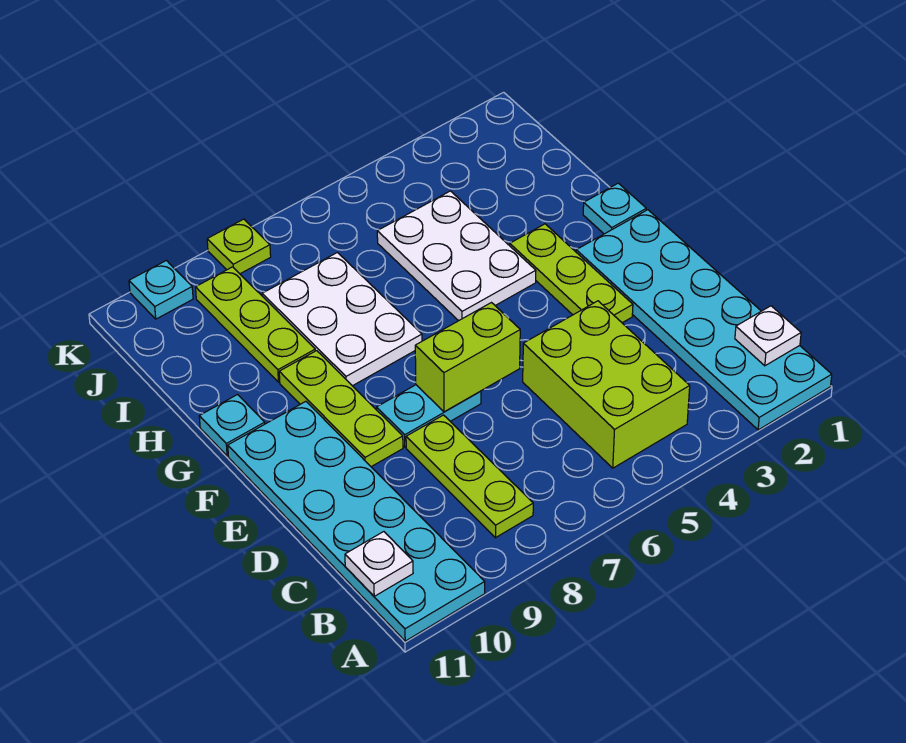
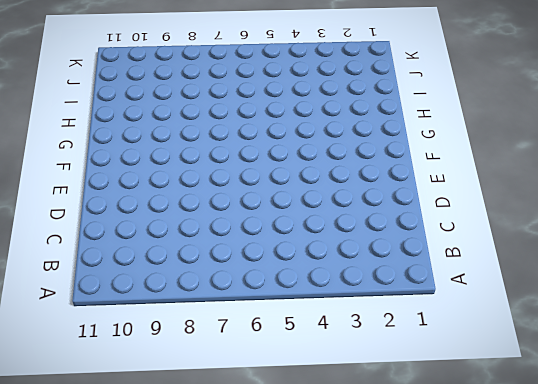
none -> cyan 2x6 plate [576,210,832,430]
none -> cyan 2x6 plate [228,401,485,641]
none -> lime 2x3 brick [523,301,690,468]

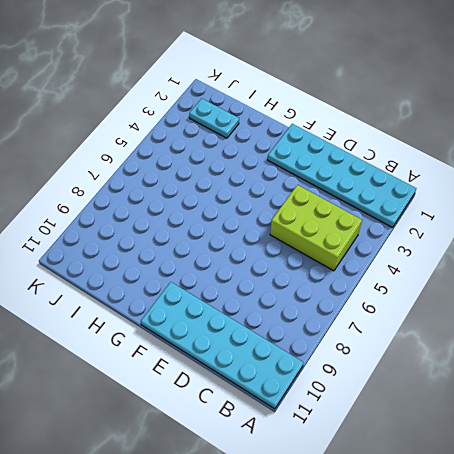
cyan 1x2 plate [189,98,239,138] -> cyan 1x2 plate turned to [377,385,481,447]
none -> lime 1x3 plate [406,415,533,538]
none -> lime 1x3 plate [510,224,633,323]
none -> lime 1x3 plate [279,351,403,467]

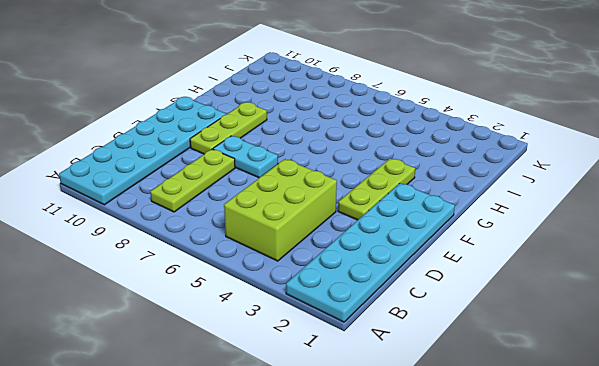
none -> cyan 1x1 plate [583,183,646,234]
none -> white 2x3 plate [377,191,536,321]
none -> white 2x3 plate [262,253,422,386]

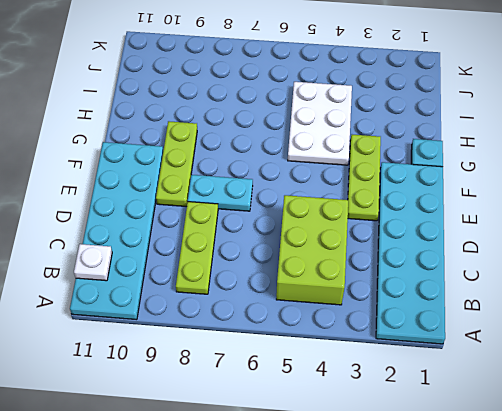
none -> white 2x3 plate [262,253,422,386]
none -> cyan 1x1 plate [199,395,265,456]
none -> lime 1x3 plate [196,267,315,382]

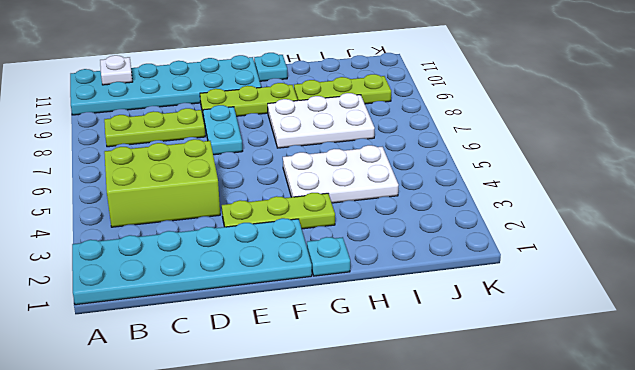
none -> lime 1x1 plate [207,219,271,274]
none -> cyan 1x1 plate [129,260,193,319]
none -> white 1x1 plate [735,306,801,366]

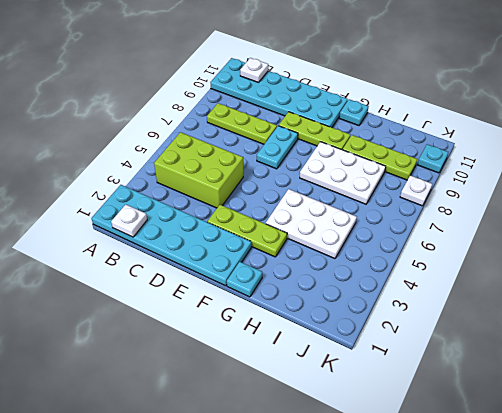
white 1x1 plate [400,175,432,206] -> lime 1x1 plate [207,219,271,274]
none -> lime 1x2 brick [415,303,520,412]

